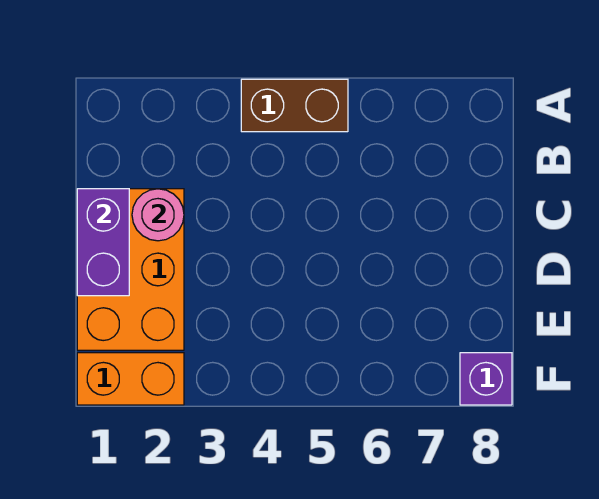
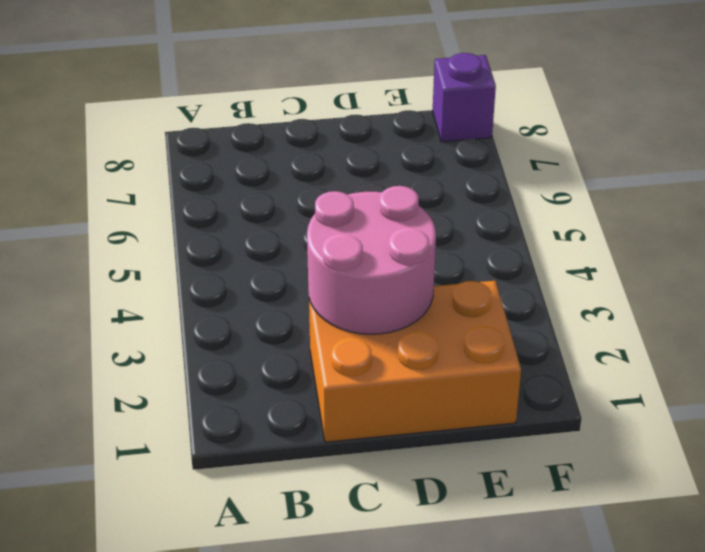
pink 2x2 round brick [307,186,436,334] -> pink 1x1 round brick [132,189,184,241]
none -> brown 1x2 brick [241,79,348,132]
none -> orange 1x2 brick [77,353,184,405]

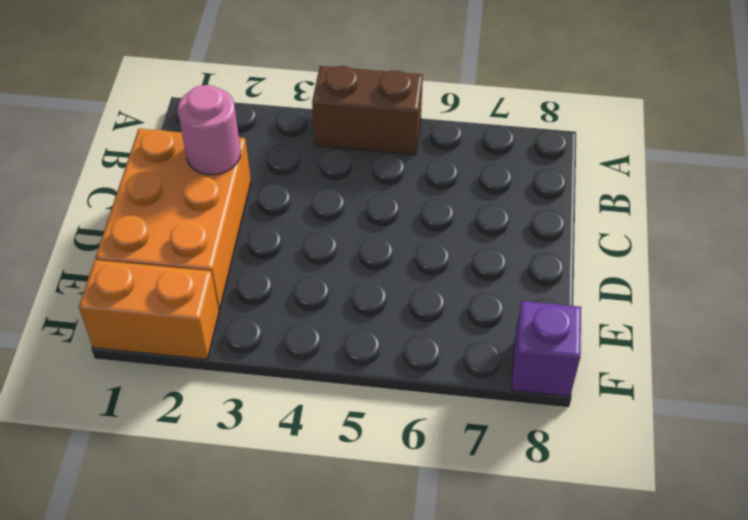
none -> purple 1x2 brick [77,189,129,296]

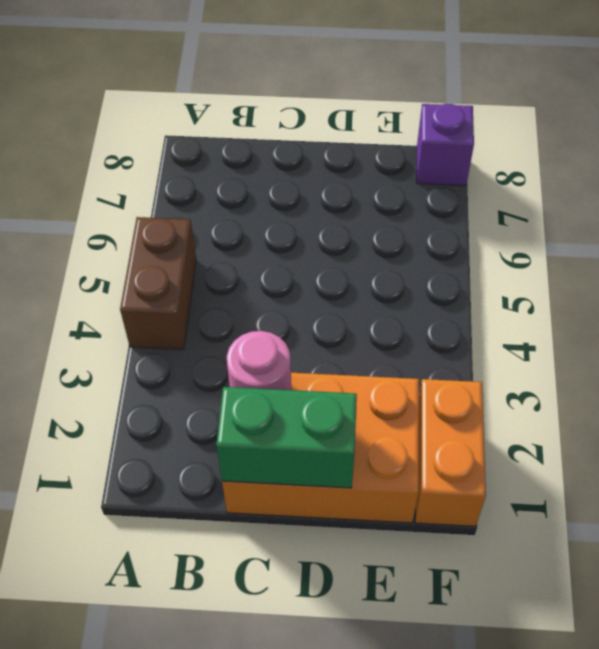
green 1x2 brick [216,387,357,488] -> purple 1x2 brick [77,189,129,296]

